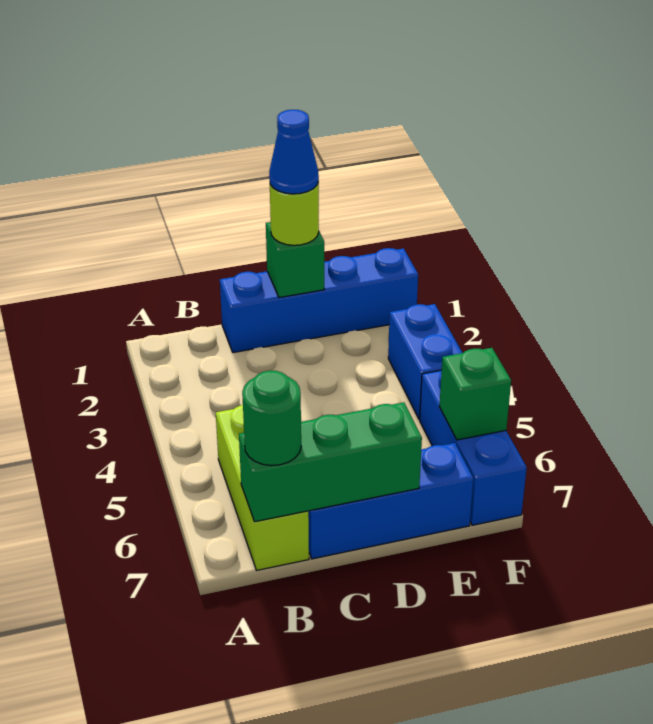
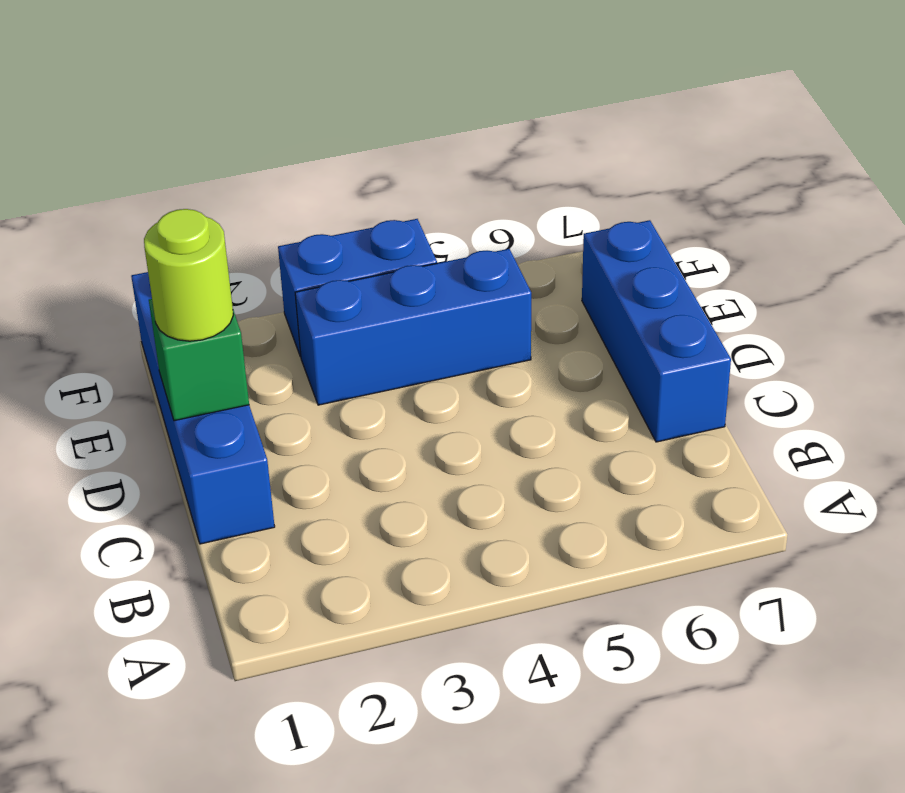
blue 1x3 brick [295,249,531,405] -> blue 1x3 brick moved to [420,370,527,525]
none -> lime 1x3 brick [216,405,309,570]
none -> green 1x3 brick [239,402,422,522]

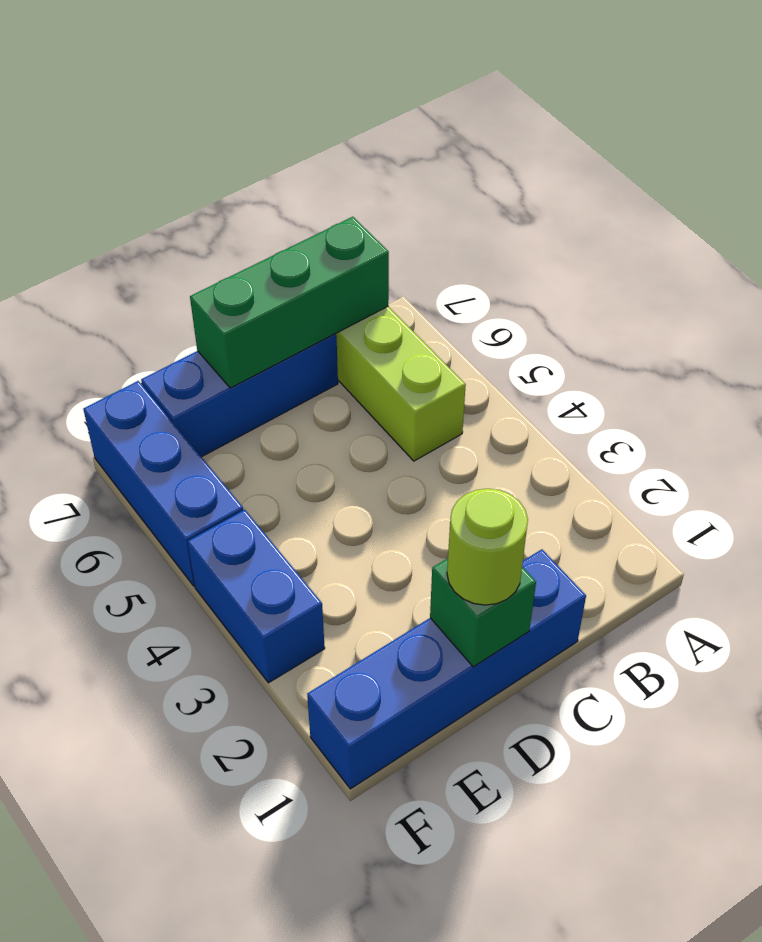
none -> green 1x1 brick [439,348,511,440]
none -> green 1x1 round brick [242,371,301,466]

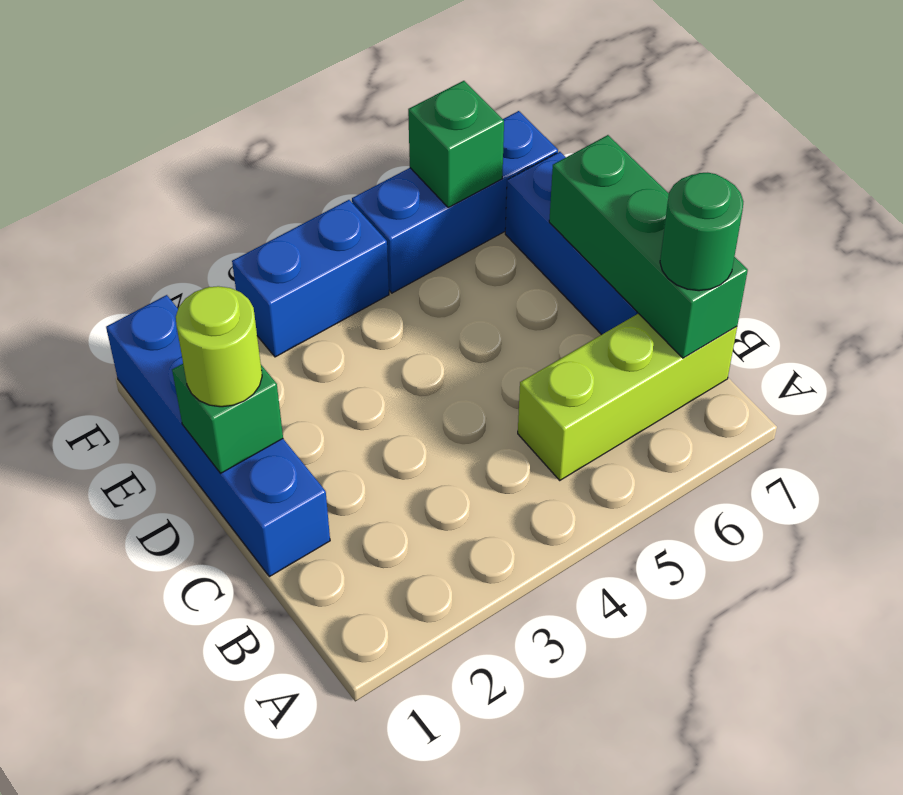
none -> blue 1x1 cone [269,110,319,194]

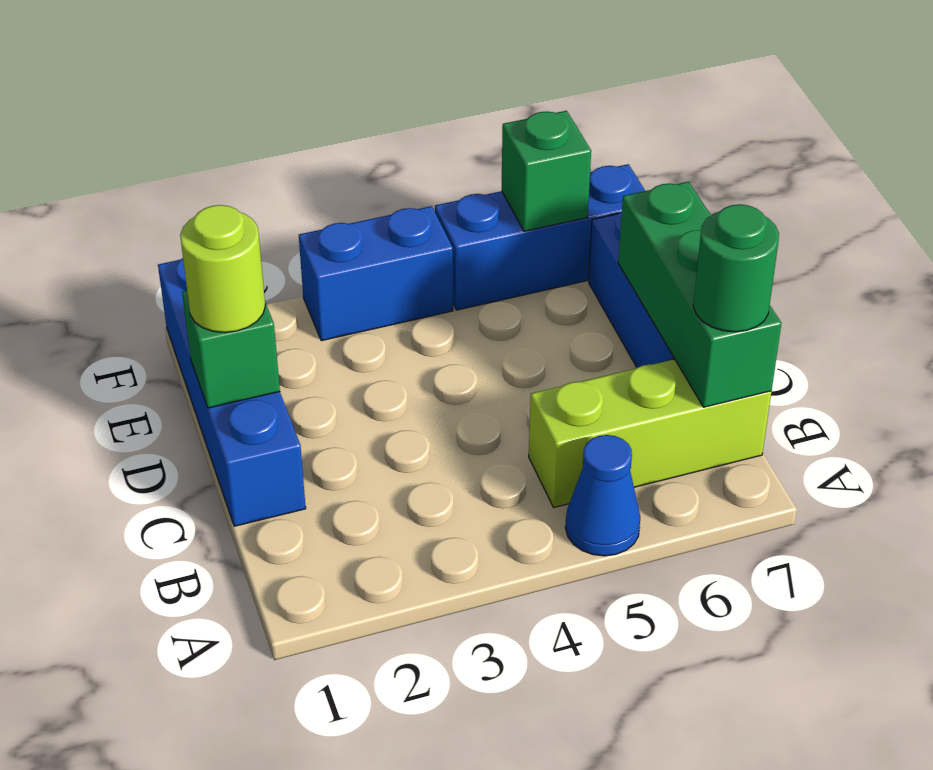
blue 1x1 cone [565,435,640,556] -> blue 1x1 cone moved to [269,110,319,194]

